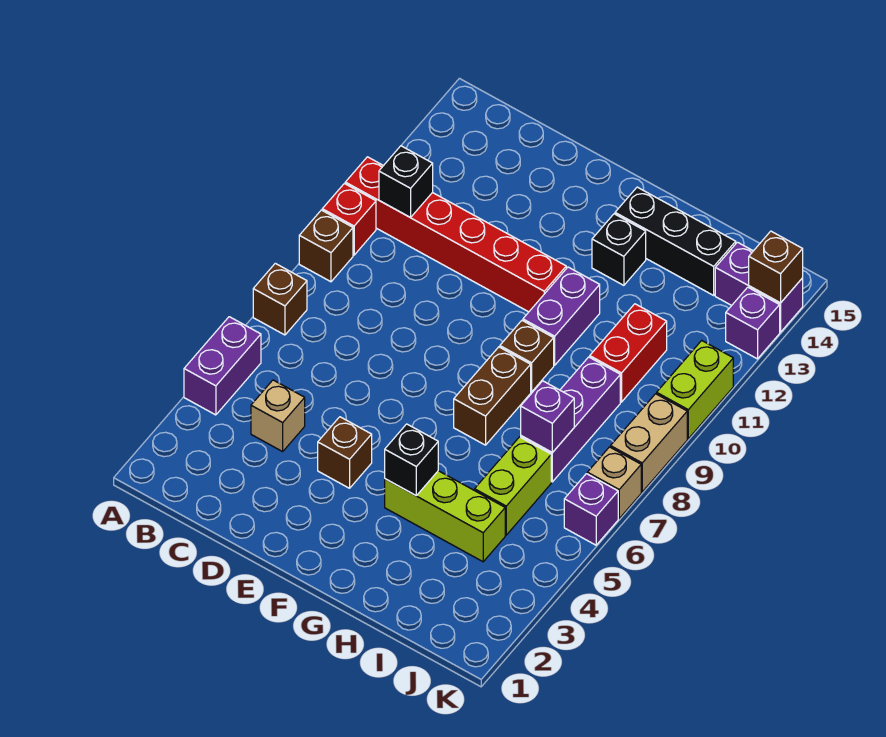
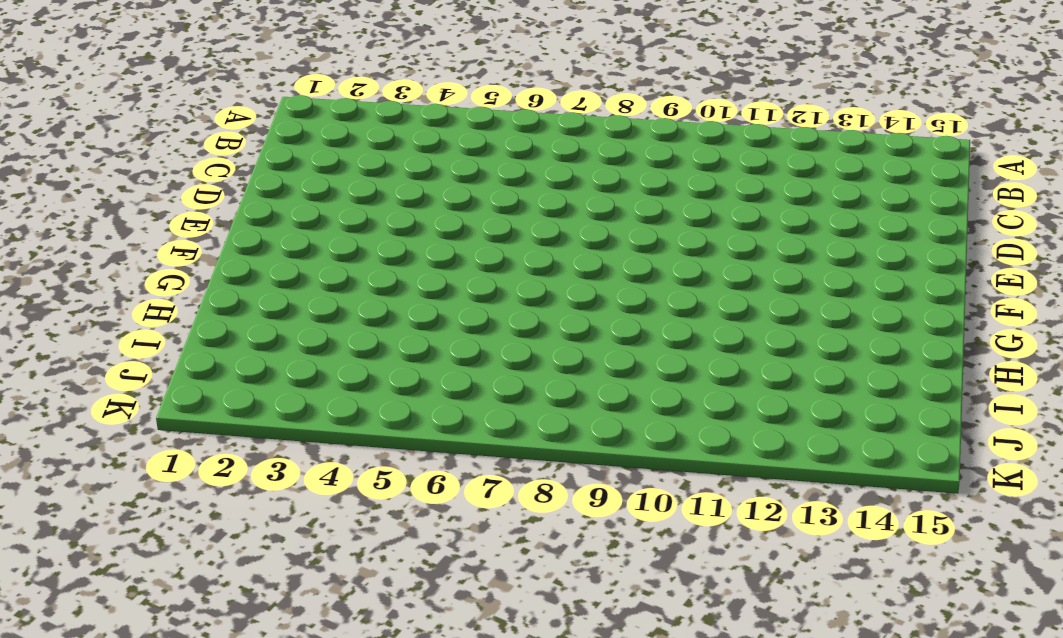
none -> purple 1x2 brick [184,317,261,415]
none -> brown 1x1 brick [253,263,307,335]
none -> brown 1x1 brick [299,210,353,282]

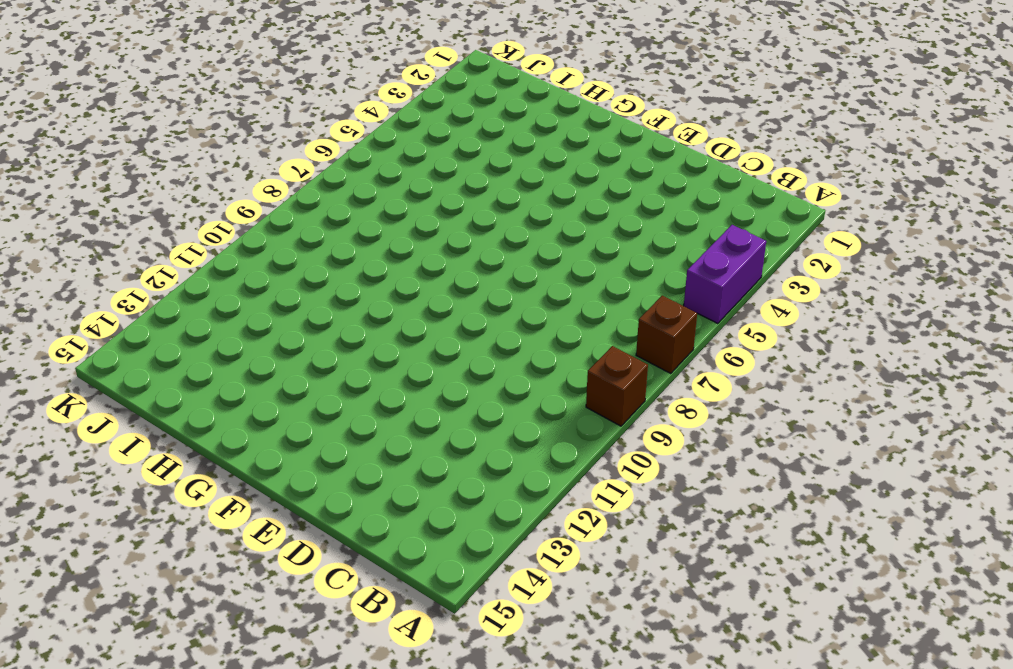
none -> red 1x1 brick [322,184,376,255]
none -> red 1x6 brick [345,157,566,312]
none -> tan 1x1 brick [251,380,305,452]

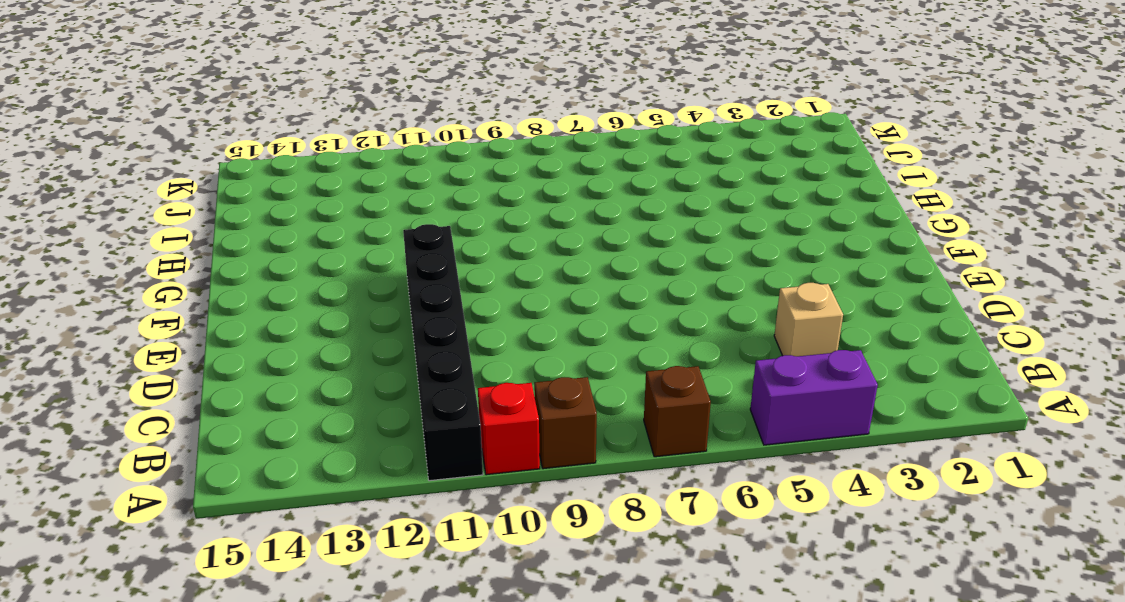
black 1x6 brick [403,224,483,481] -> red 1x6 brick [345,157,566,312]
none -> brown 1x1 brick [318,417,372,488]
none -> lime 1x3 brick [385,471,505,562]
none -> brown 1x2 brick [454,347,531,445]

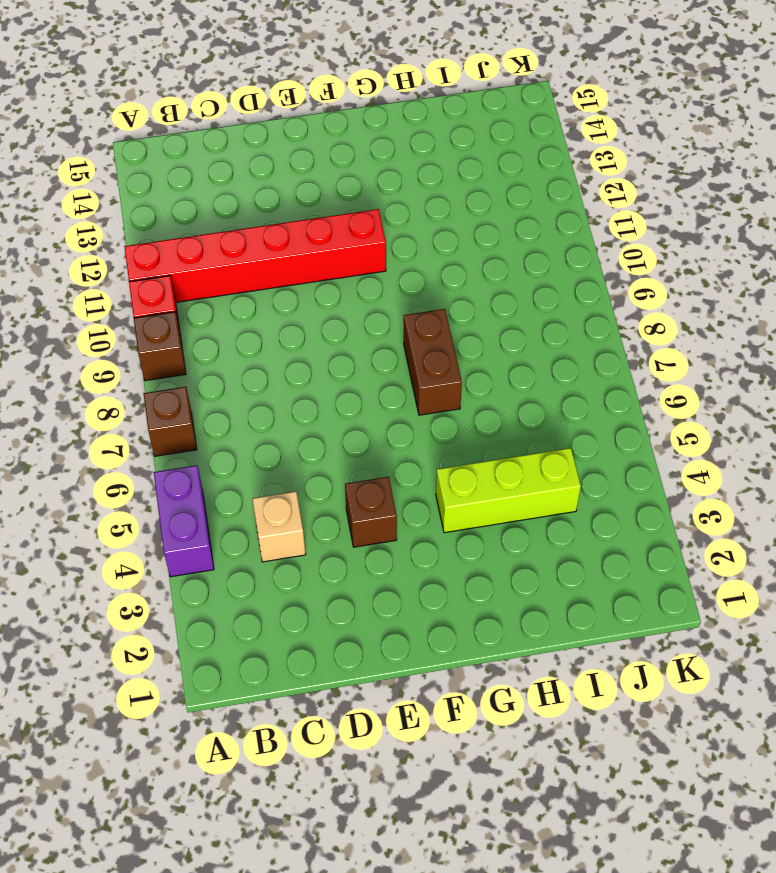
none -> brown 1x1 brick [500,321,554,392]
none -> purple 1x2 brick [523,267,600,365]
none -> black 1x1 brick [592,214,646,285]

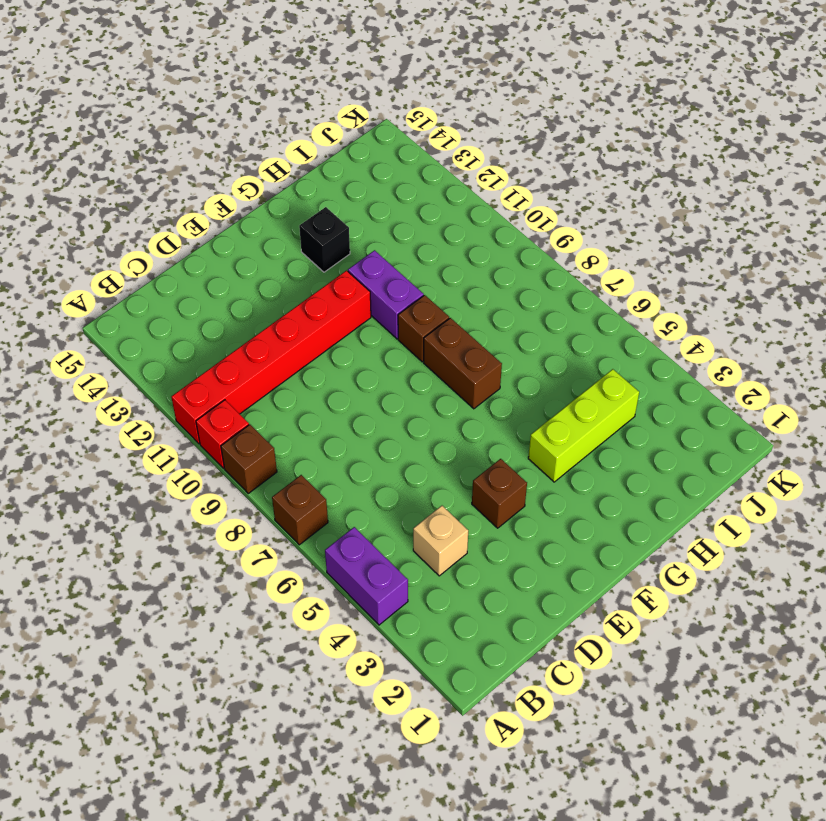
none -> black 1x3 brick [615,187,736,295]
none -> lime 1x2 brick [475,437,551,535]
none -> purple 1x3 brick [521,357,620,482]

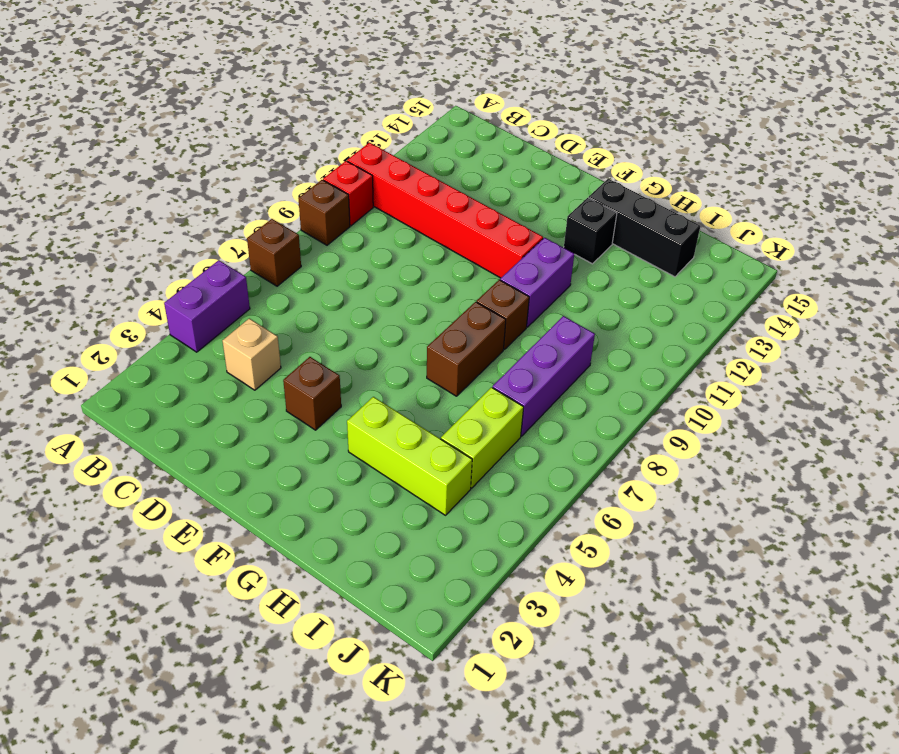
none -> red 1x2 brick [590,304,667,402]
none -> purple 1x2 brick [715,242,803,332]
none -> purple 1x1 brick [564,474,618,545]

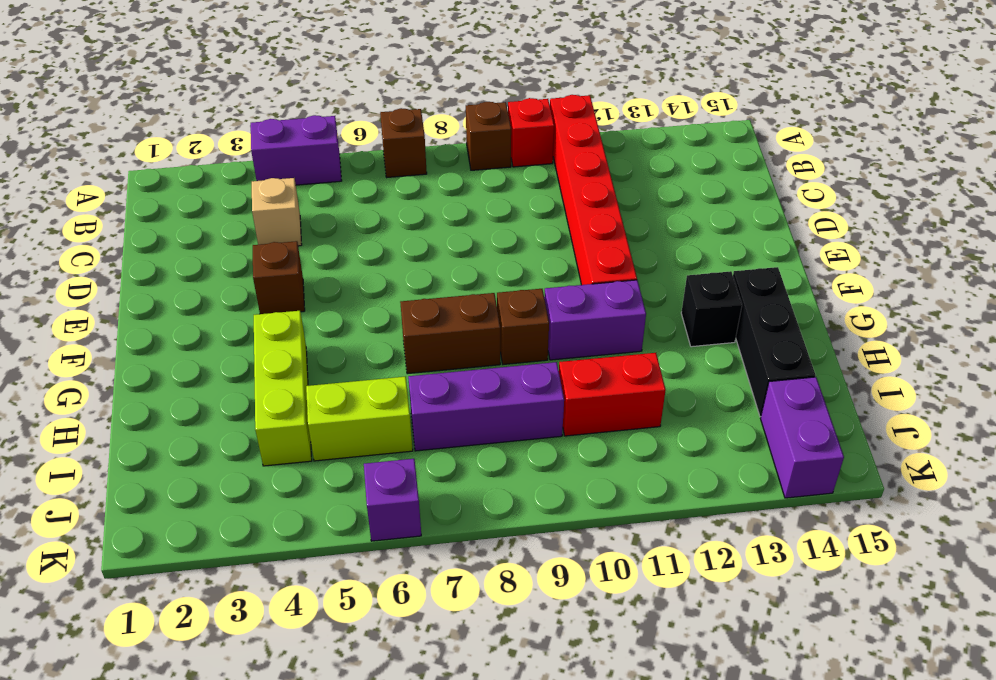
none -> tan 1x1 brick [587,447,641,518]
none -> tan 1x2 brick [611,394,687,492]
none -> lime 1x2 brick [657,341,733,439]

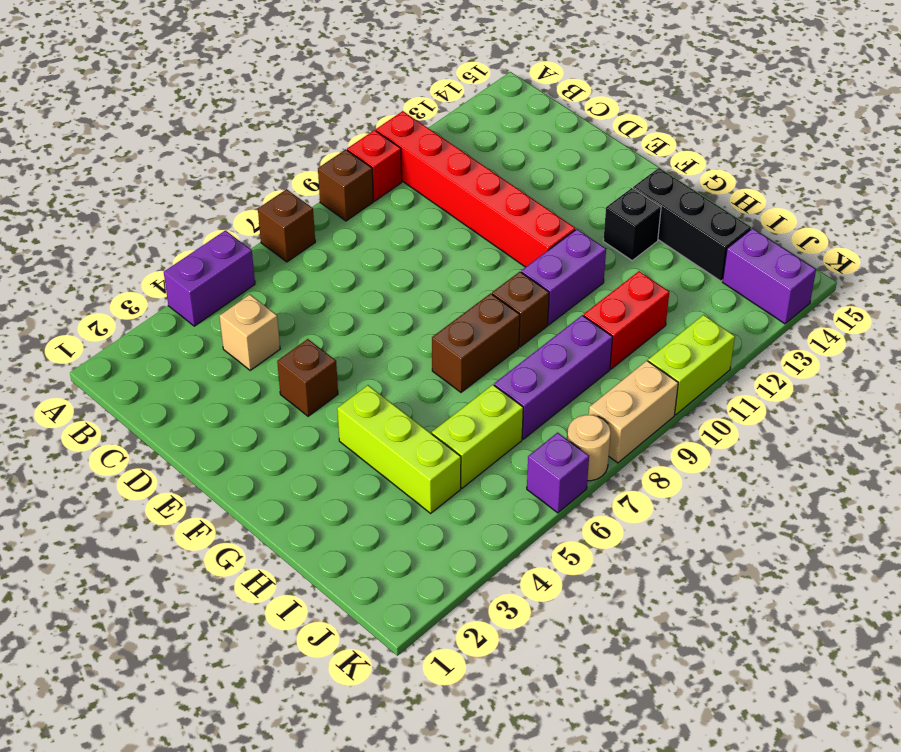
tan 1x1 round brick [567,415,611,481] -> tan 1x1 brick [587,447,641,518]
none -> purple 1x1 brick [726,287,780,359]
none -> black 1x1 brick [379,146,433,217]
none -> black 1x1 brick [385,424,438,495]

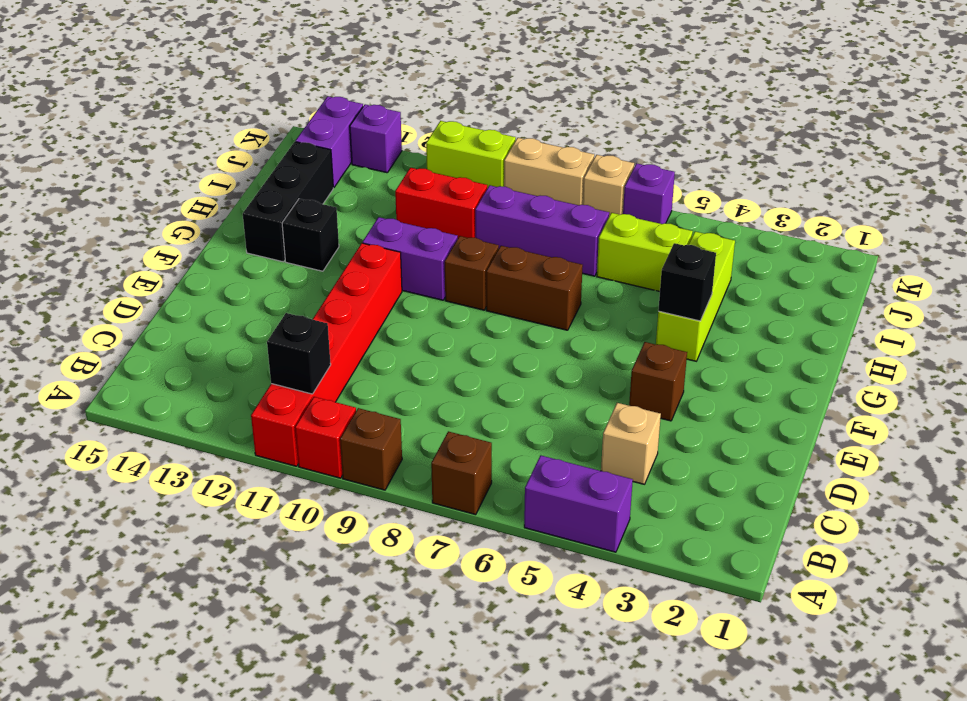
none -> purple 1x1 brick [521,381,574,453]
none -> brown 1x1 brick [749,231,803,303]

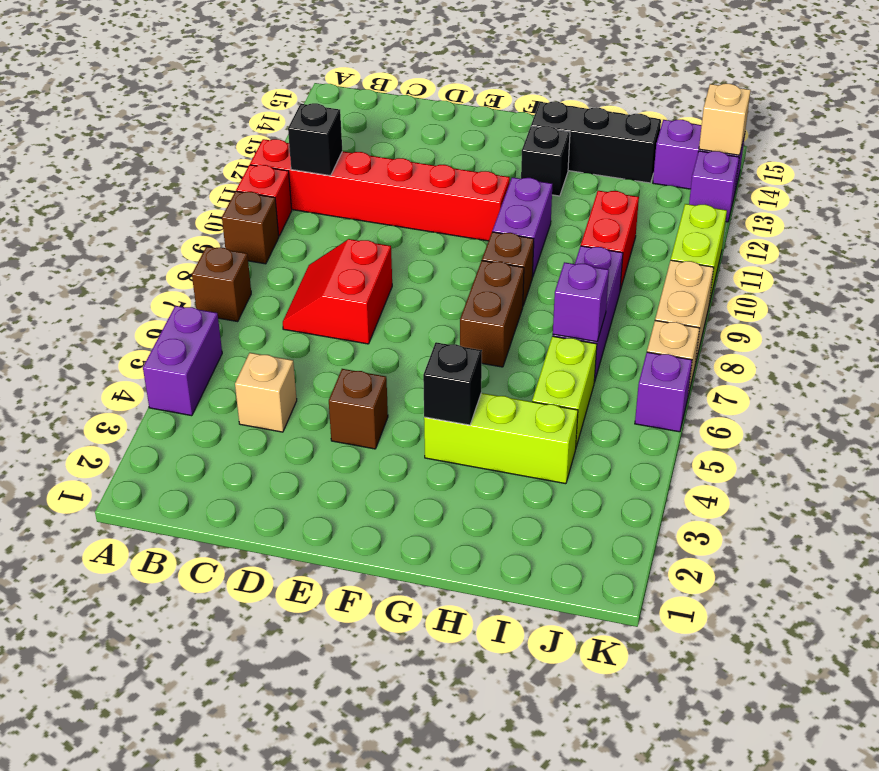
red 2x2 slope [283,239,392,344] -> none
tan 1x1 brick [699,84,751,155] -> brown 1x1 brick [749,231,803,303]

